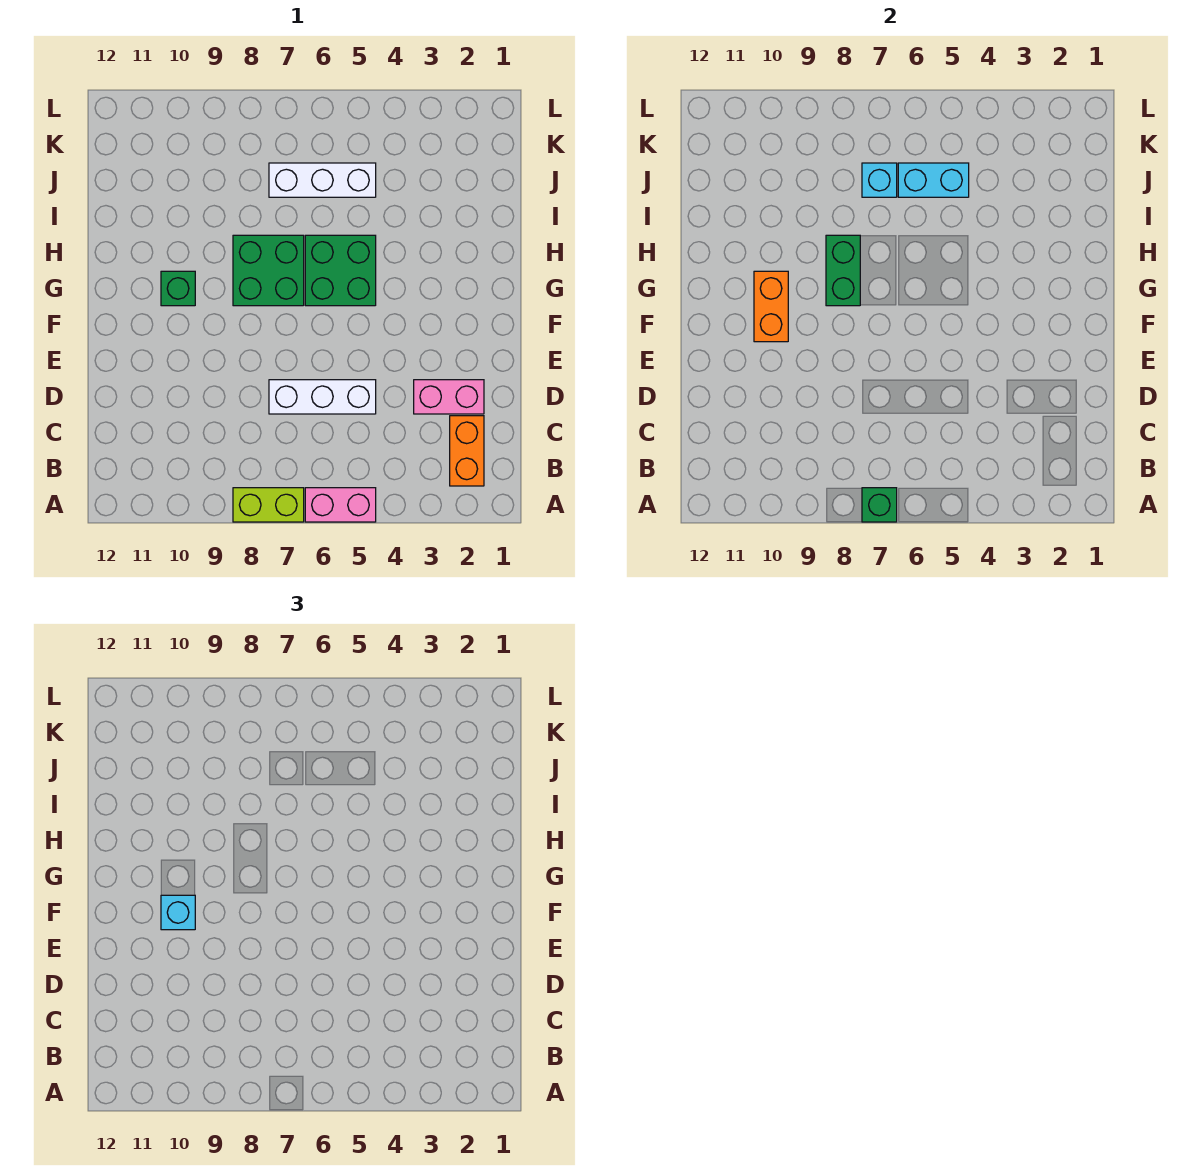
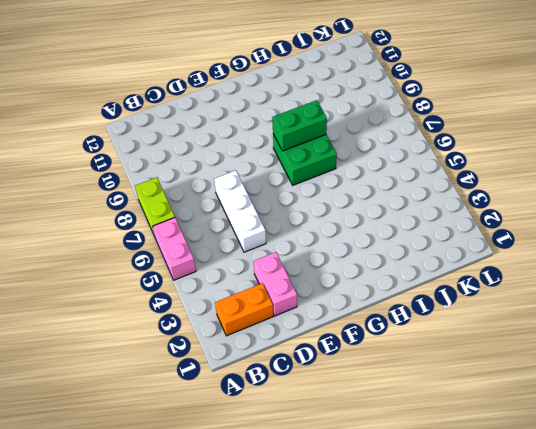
none -> green 2x2 brick [305,235,376,306]
none -> green 1x1 brick [161,271,195,306]
none -> white 1x3 brick [269,163,376,197]

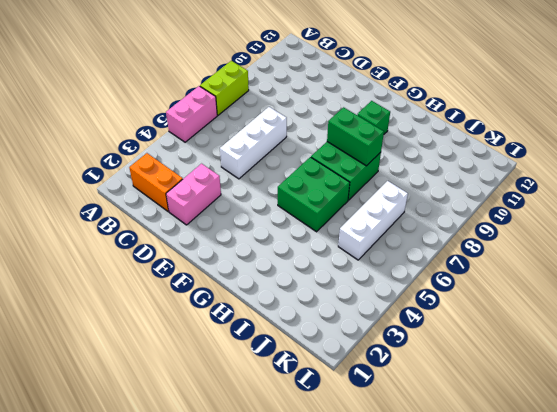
none -> green 1x1 brick [862,488,897,522]
none -> orange 1x2 brick [754,271,788,342]
none -> cyan 1x2 brick [898,163,969,197]

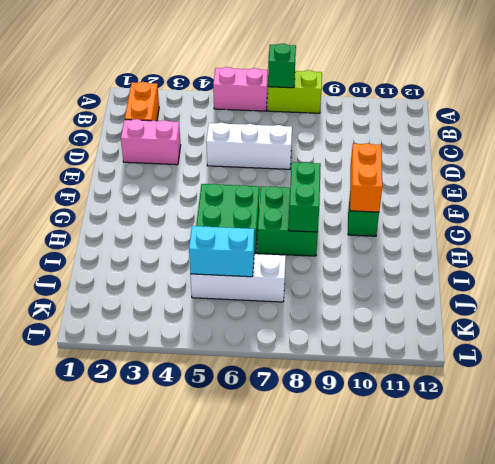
none -> cyan 1x1 brick [862,163,897,197]
none -> cyan 1x1 brick [161,895,195,930]

